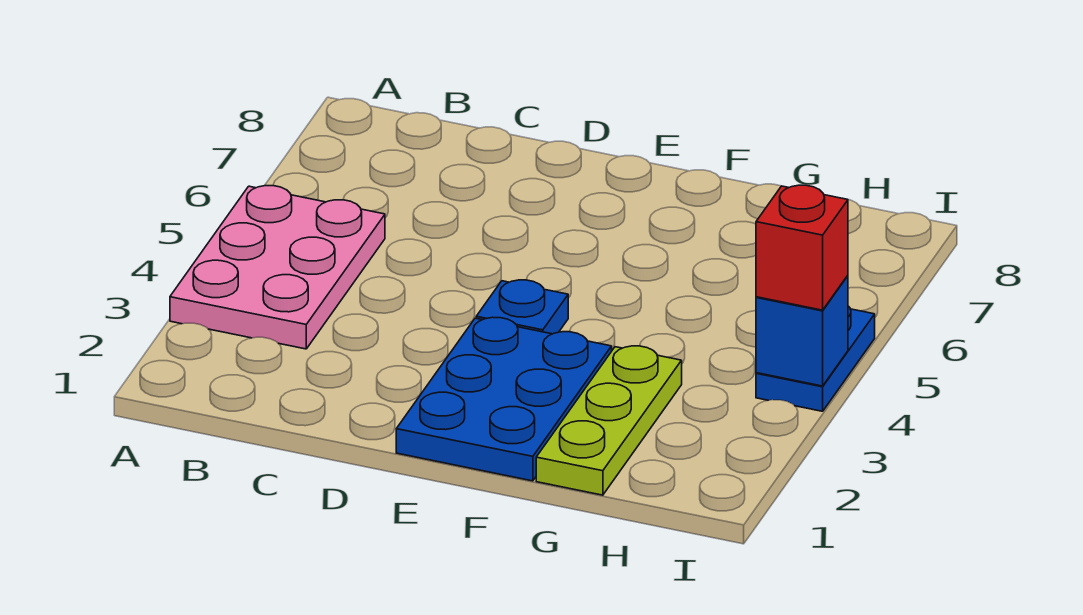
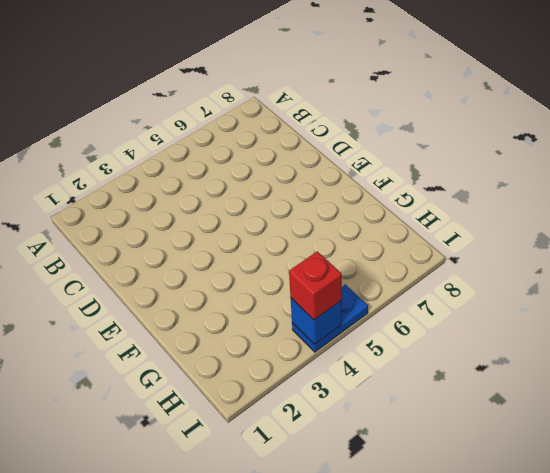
none -> pink 2x3 plate [170,186,385,349]
none -> blue 2x3 plate [396,317,612,481]

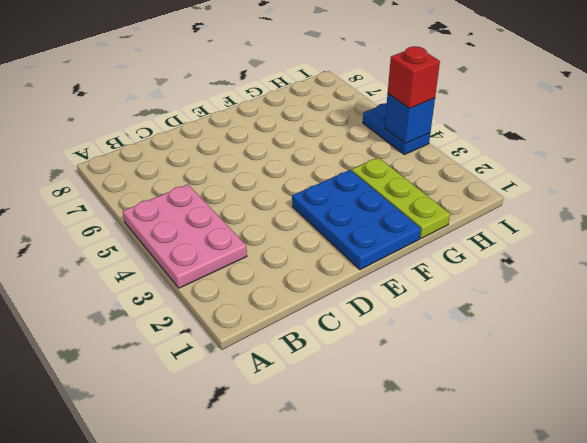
none -> blue 1x1 plate [476,280,568,334]

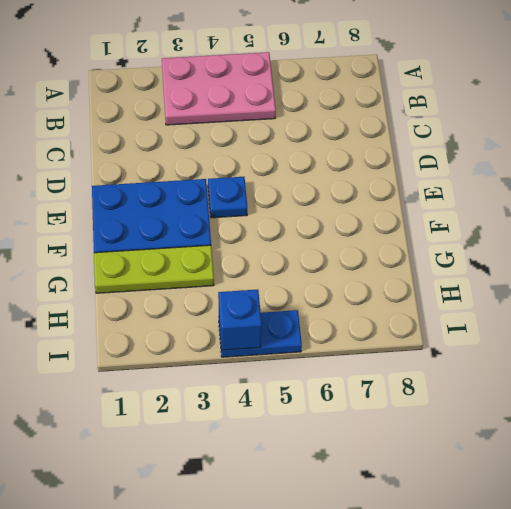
none -> red 1x1 brick [756,185,848,310]

